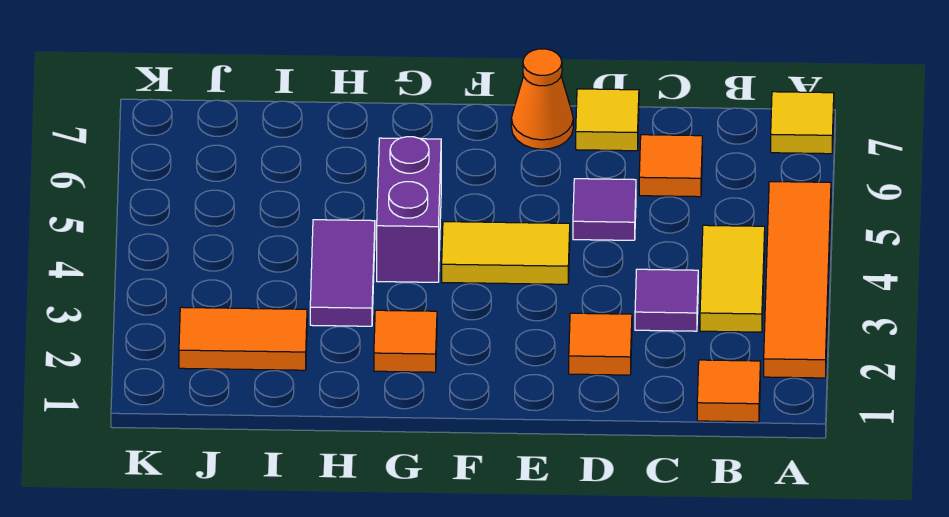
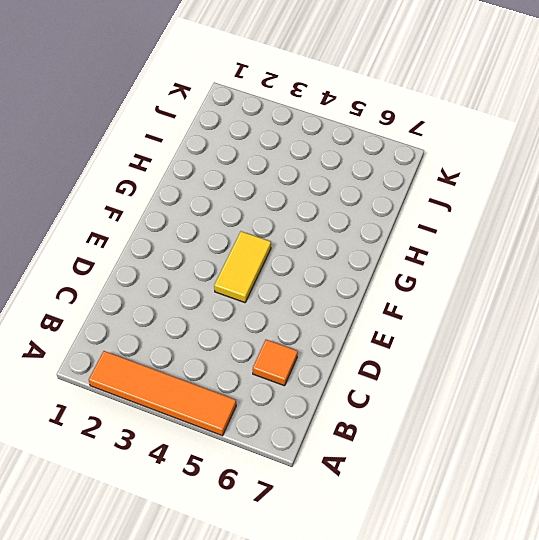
none -> yellow 1x1 tile [771,92,834,154]
none -> orange 1x1 tile [697,360,760,422]
none -> yellow 1x2 tile [700,225,765,332]

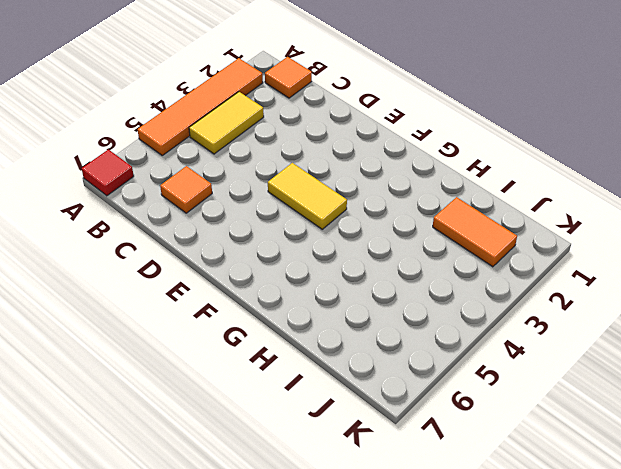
red 1x1 tile [82,149,134,196] -> yellow 1x1 tile [771,92,834,154]
none -> purple 1x1 tile [635,269,698,331]
none -> orange 1x1 tile [569,313,632,375]
none -> purple 1x1 tile [573,179,636,240]

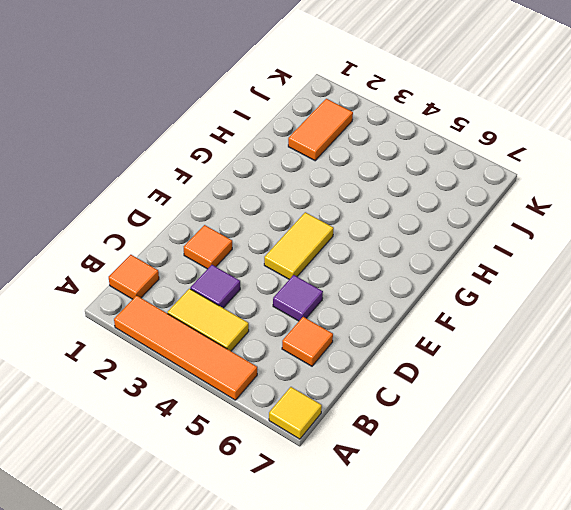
none -> yellow 1x1 tile [576,89,639,151]
none -> orange 1x1 cone [511,49,573,149]
none -> orange 1x1 tile [374,310,437,372]

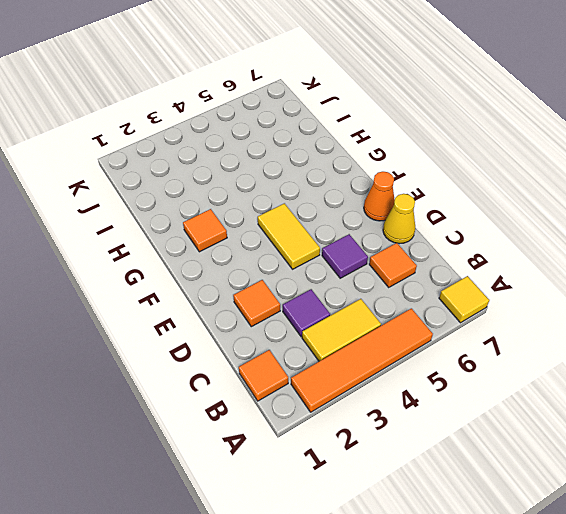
yellow 1x1 cone [383,194,415,244] -> yellow 1x1 tile [576,89,639,151]
none -> purple 1x2 brick [377,137,441,282]
none -> purple 1x2 tile [310,220,375,326]
none -> orange 1x2 tile [179,307,307,370]

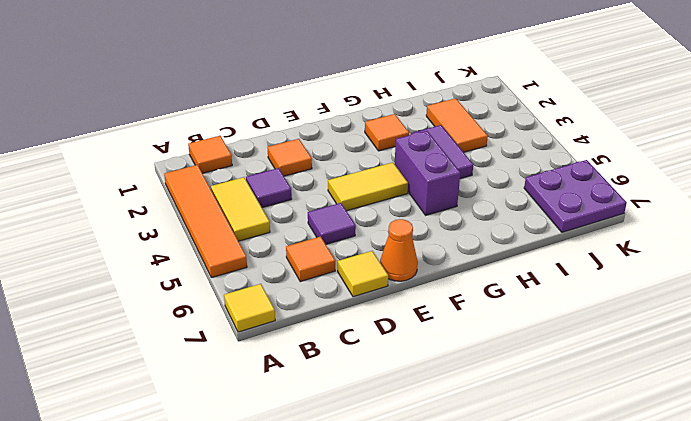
orange 1x2 tile [426,98,488,152] -> orange 1x2 tile turned to [179,307,307,370]
purple 2x2 plate [524,160,627,232] -> none

